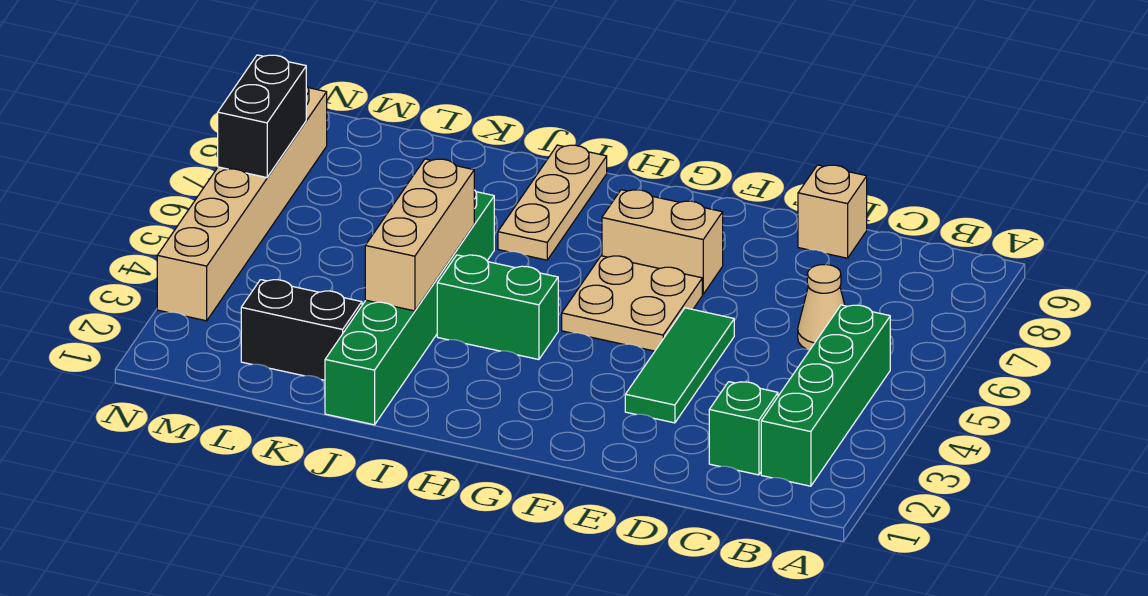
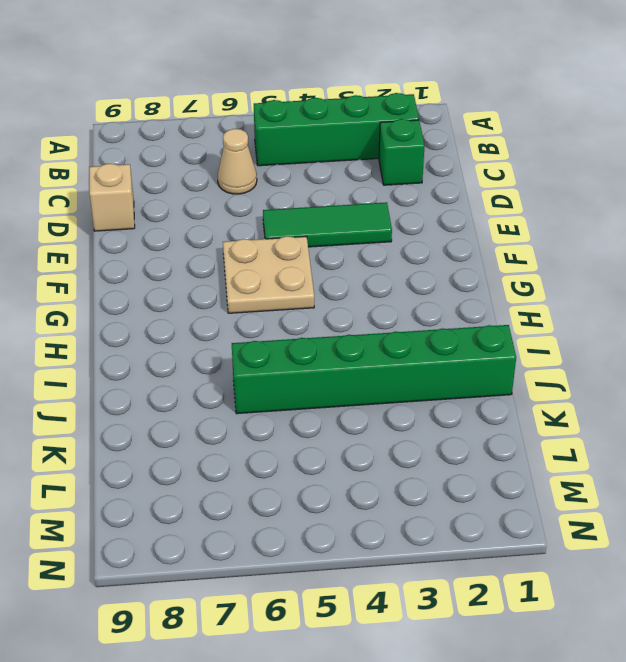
none -> tan 1x2 brick [602,190,723,294]
none -> green 1x2 brick [437,255,558,360]
none -> tan 1x3 plate [498,145,607,260]

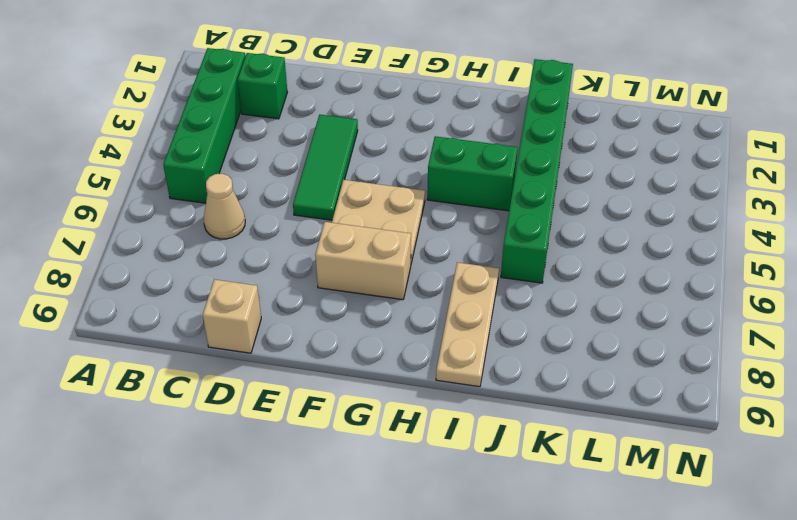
none -> black 1x2 brick [241,280,362,380]
none -> tan 1x6 brick [157,86,327,321]
none -> tan 1x3 brick [365,159,474,311]

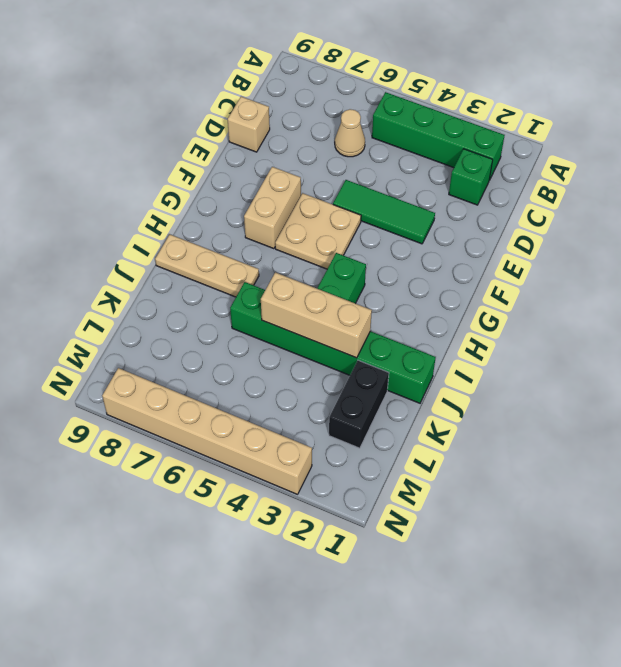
none -> black 1x2 brick [218,55,306,178]

